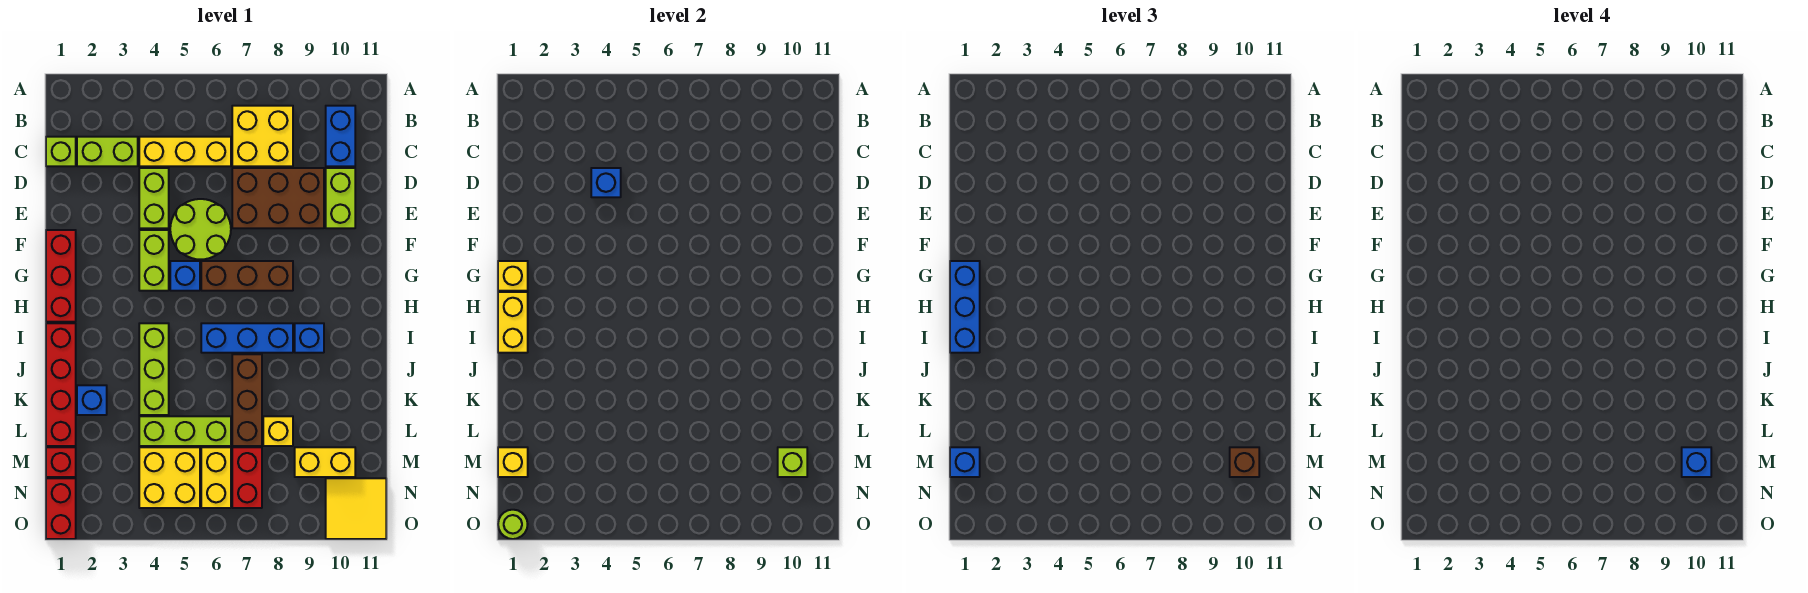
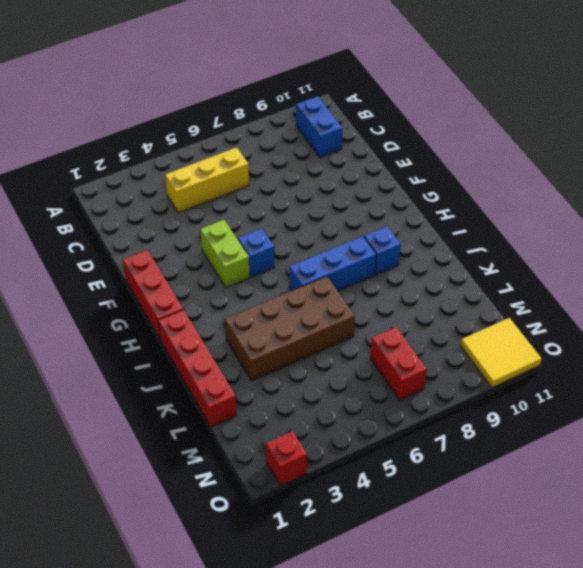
brown 2x4 brick [225,276,355,381] -> lime 1x3 brick [139,323,169,415]
red 1x1 brick [266,431,307,485] -> red 1x1 brick moved to [46,447,76,477]
none -> yellow 2x2 brick [232,106,293,166]
none -> lime 1x1 brick [46,137,76,166]
none -> lime 1x2 brick [77,137,138,166]
none -> lime 1x2 brick [139,168,169,228]

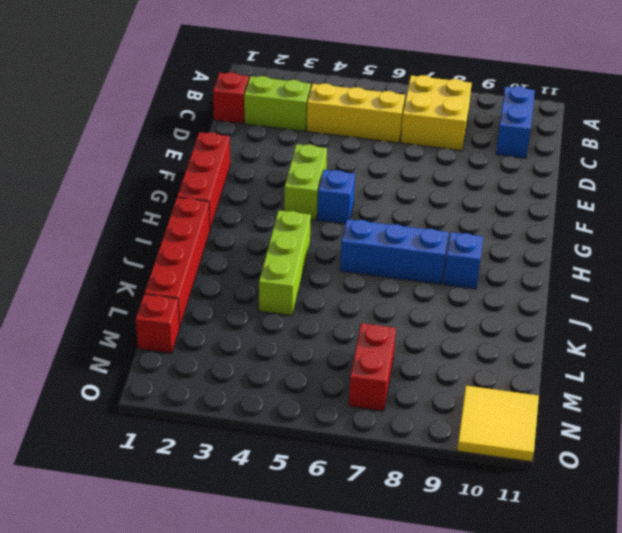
red 1x1 brick [213,72,249,124] -> lime 1x1 brick [46,137,76,166]
none -> lime 1x2 brick [139,168,169,228]
none -> brown 2x3 brick [232,168,324,228]
none -> lime 1x2 brick [326,168,355,228]
none -> lime 2x2 round brick [170,199,231,260]

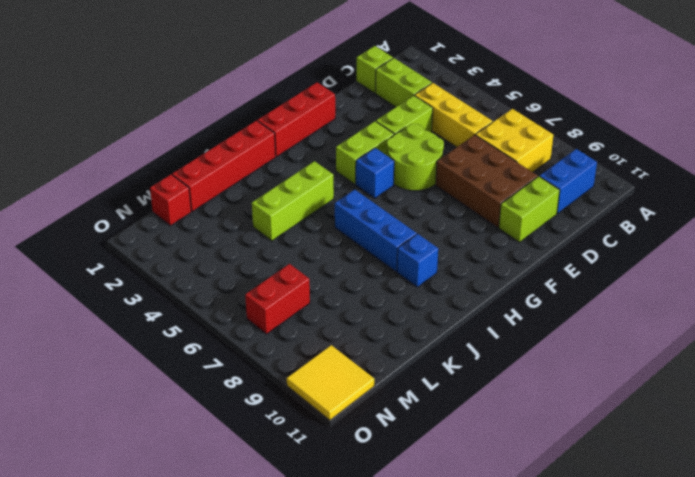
none -> brown 1x3 brick [201,261,293,291]
none -> brown 1x3 brick [232,354,262,446]
none -> blue 1x1 brick [77,385,107,415]
none -> lime 1x3 brick [139,416,231,446]

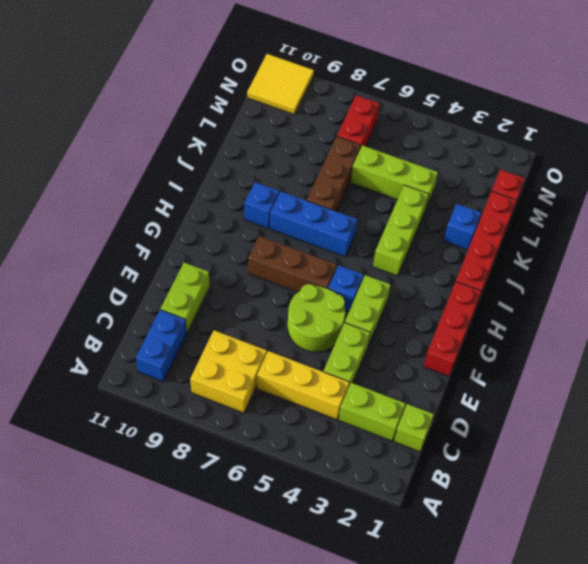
none -> brown 2x3 brick [232,168,324,228]
none -> yellow 1x1 brick [263,416,293,446]
none -> yellow 2x2 brick [139,447,200,508]
none -> yellow 1x2 brick [201,447,231,508]

